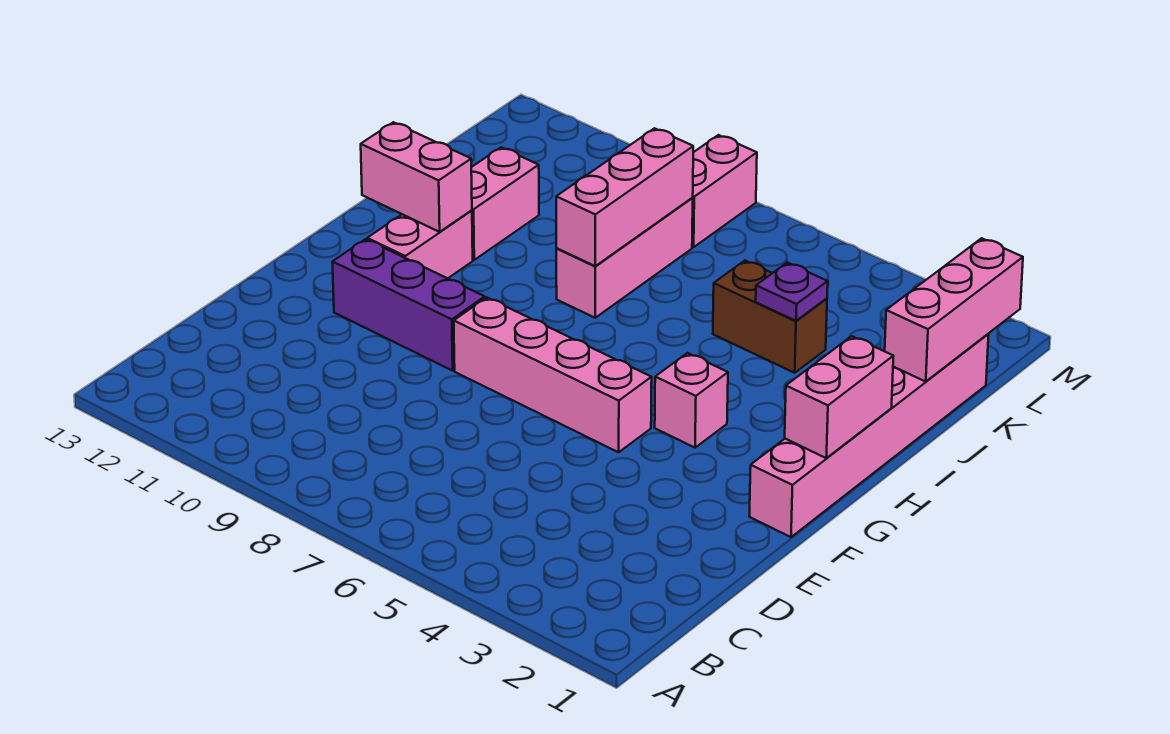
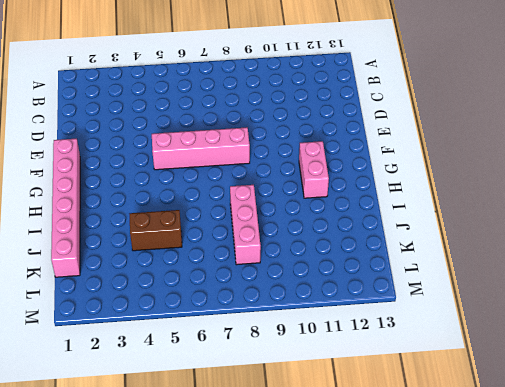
none -> purple 1x3 brick [332,239,485,371]
none -> pink 1x1 brick [655,353,728,448]
none -> pink 1x2 brick [471,147,539,260]

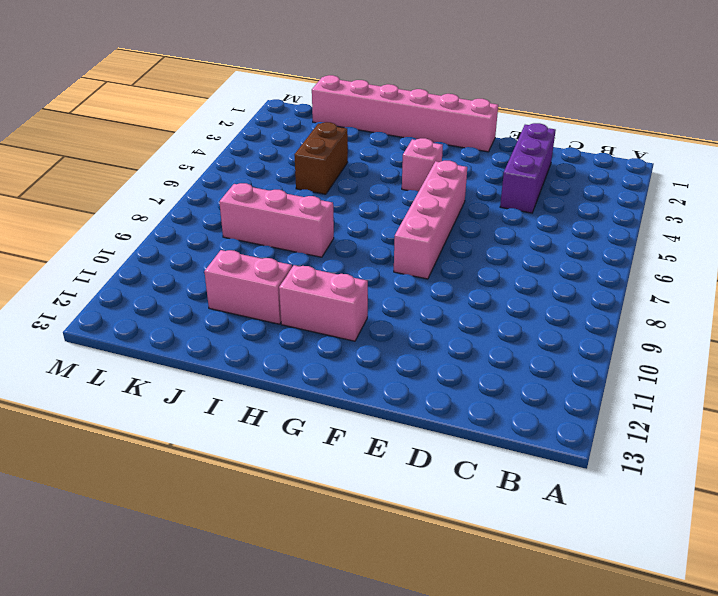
purple 1x3 brick [500,123,556,213] -> purple 1x3 brick moved to [332,239,485,371]
none -> pink 1x2 brick [692,135,757,247]
none -> pink 1x2 brick [785,336,893,458]
none -> pink 1x2 brick [361,122,472,232]

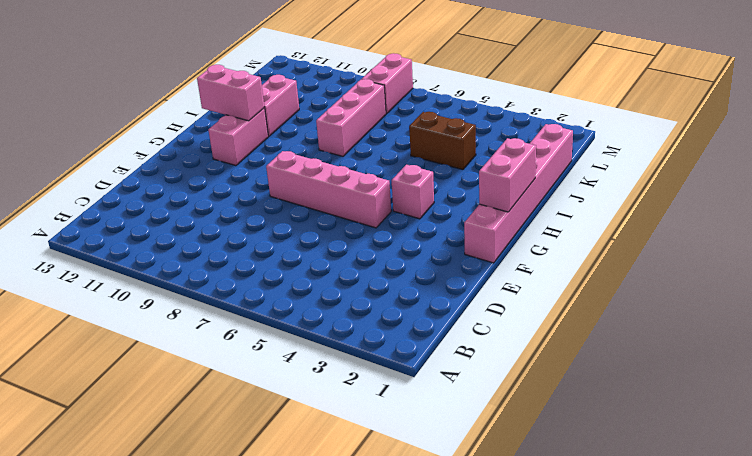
none -> purple 1x3 brick [332,239,485,371]
none -> pink 1x3 brick [556,128,693,266]
none -> pink 1x3 brick [885,238,1023,381]

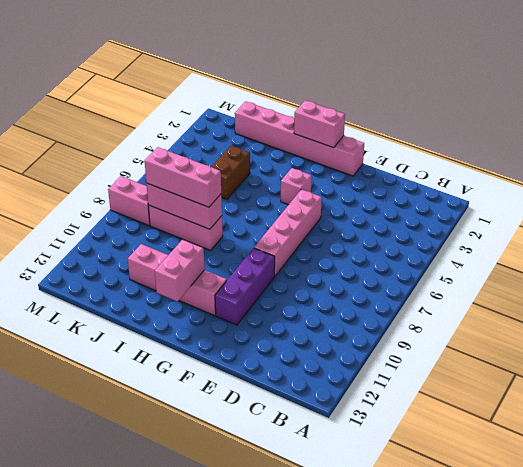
pink 1x3 brick [145,147,221,207] -> pink 1x3 brick moved to [885,238,1023,381]
none -> purple 1x1 plate [756,263,828,321]

